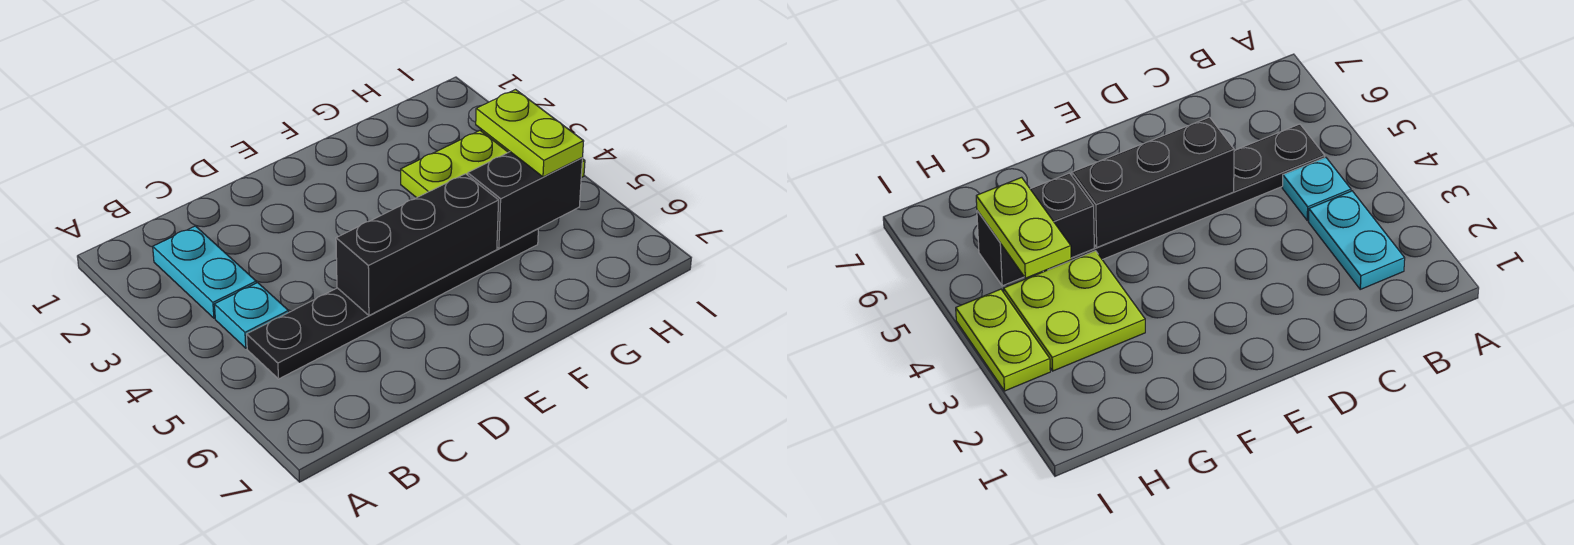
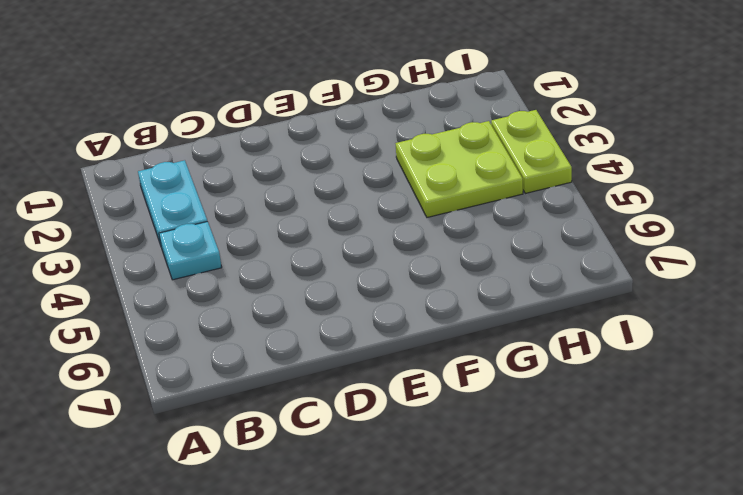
none -> black 1x6 plate [247,229,538,379]
none -> black 1x3 brick [336,174,499,315]

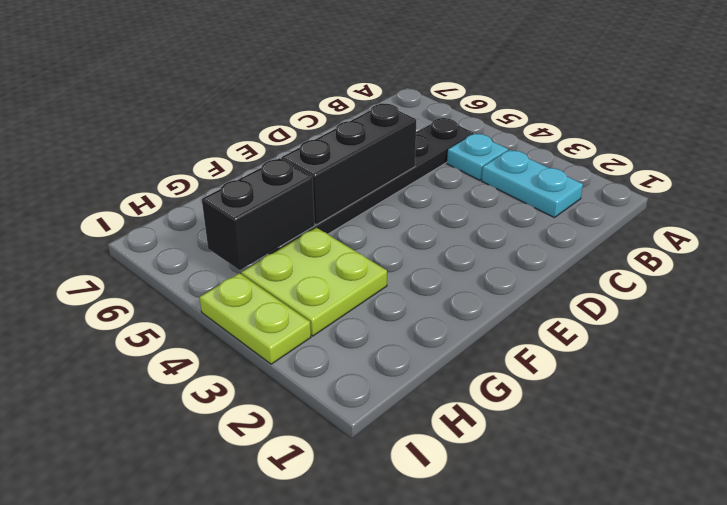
none -> lime 1x2 plate [476,90,584,177]

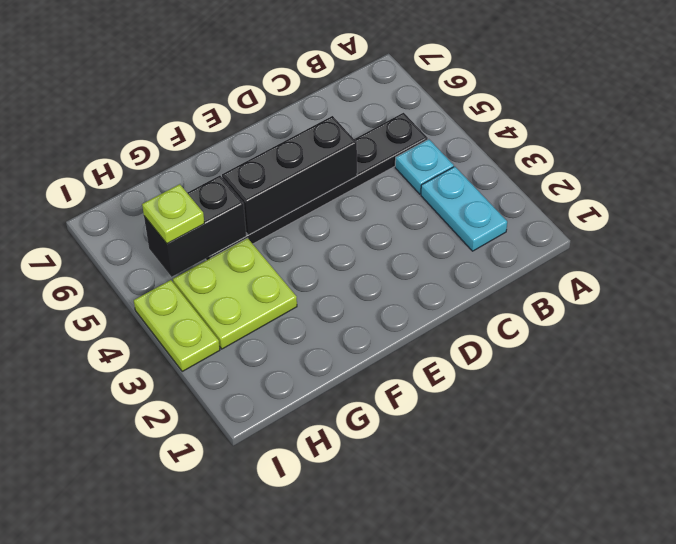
lime 1x1 plate [142,184,204,243] -> lime 1x2 plate [476,90,584,177]

